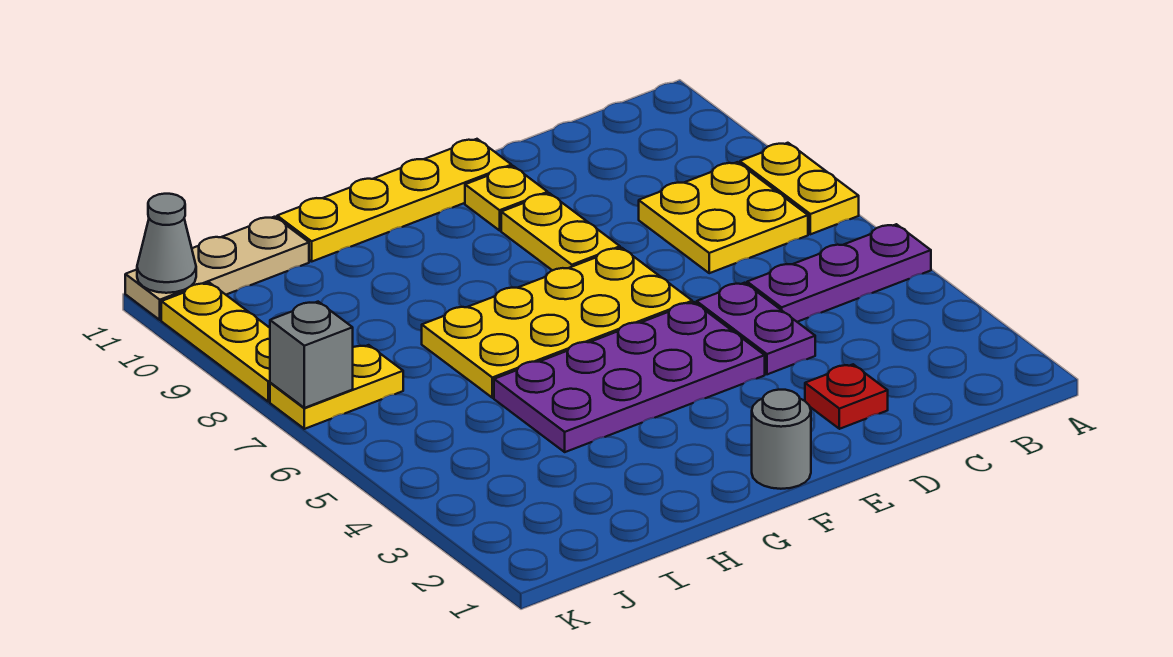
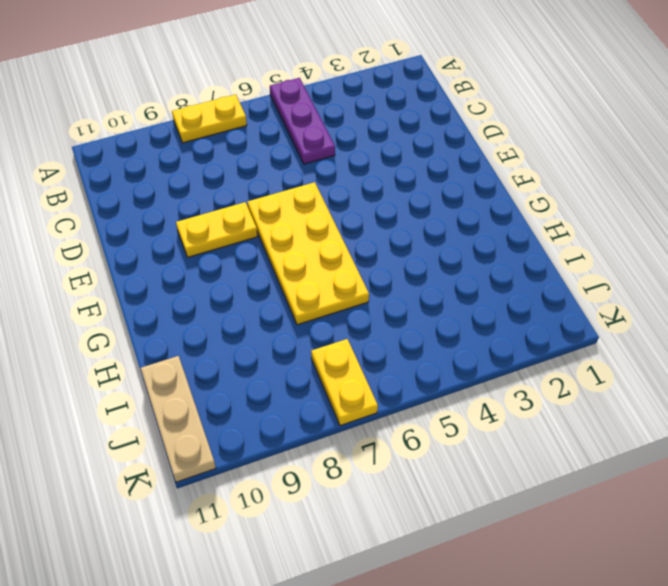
none -> yellow 2x2 plate [639,162,808,273]
none -> red 1x1 plate [805,364,888,429]
none -> purple 1x2 plate [697,283,815,374]

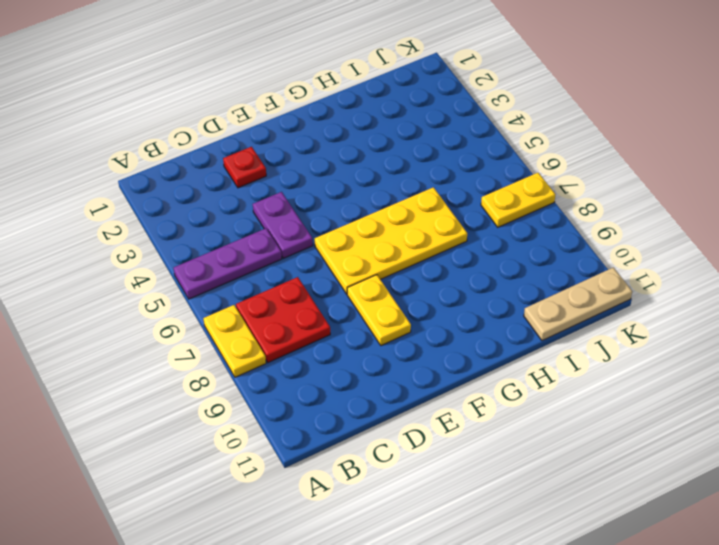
red 2x2 plate [236,277,330,363] -> yellow 2x2 plate [639,162,808,273]
none -> purple 2x4 plate [494,302,765,452]
none -> yellow 1x1 plate [465,166,548,230]
none -> yellow 1x4 plate [277,139,512,262]

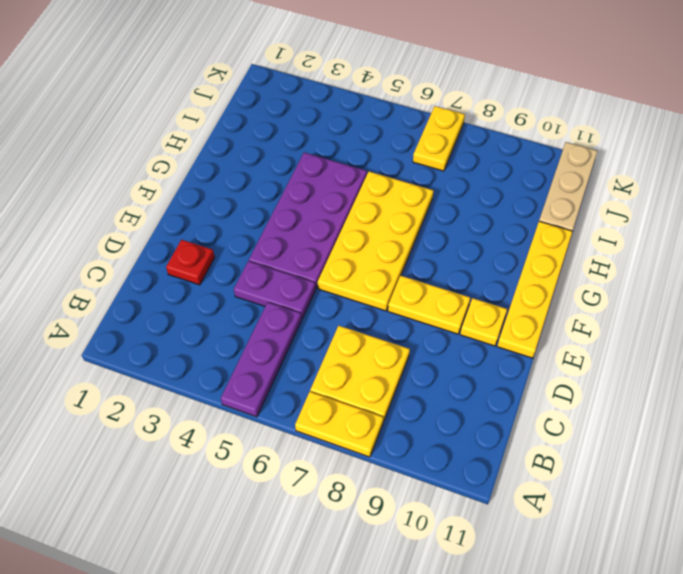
none -> grey 1x1 round brick [752,390,811,489]
none -> yellow 1x3 plate [161,283,270,402]
none -> grey 1x1 brick [270,302,353,408]

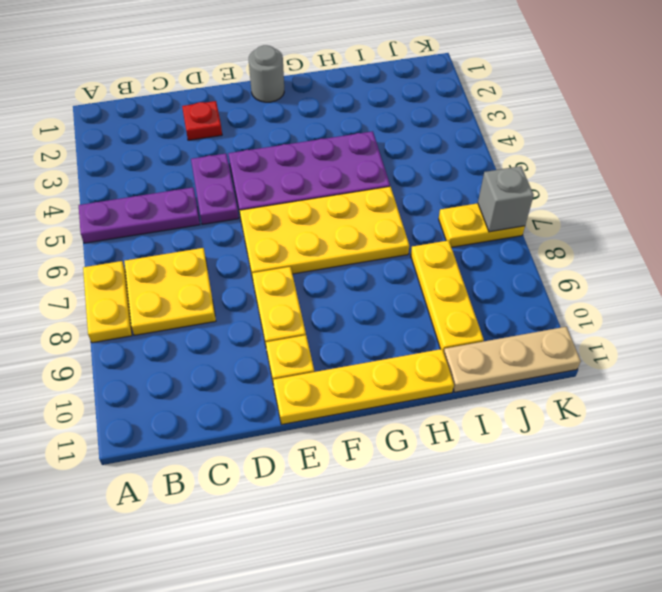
yellow 1x3 plate [411,240,484,351] -> yellow 1x3 plate moved to [161,283,270,402]
none -> grey 1x1 cone [137,194,196,293]

